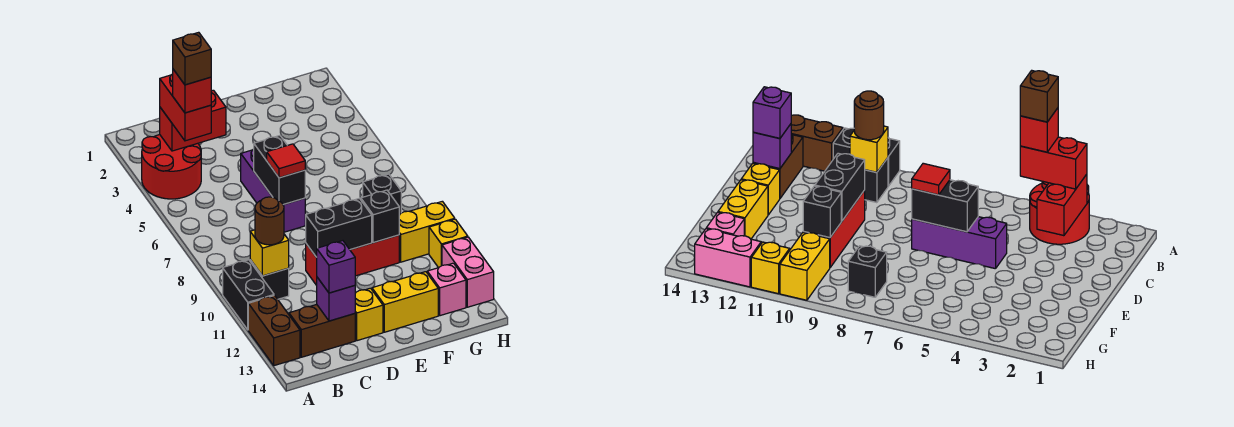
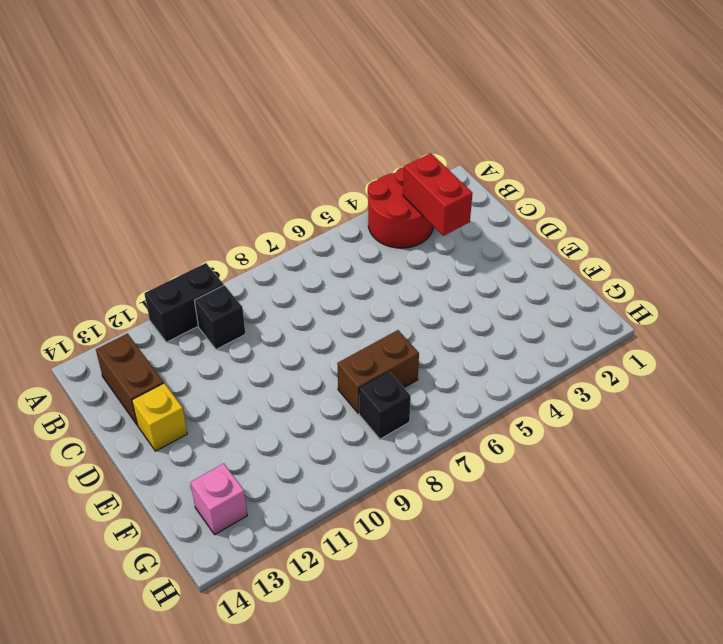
brown 1x2 brick [337,330,419,413] -> brown 1x2 brick moved to [248,295,300,366]
none -> purple 1x3 brick [241,149,305,232]
none -> red 1x3 brick [306,235,399,285]
none -> yellow 1x2 brick [372,272,438,332]

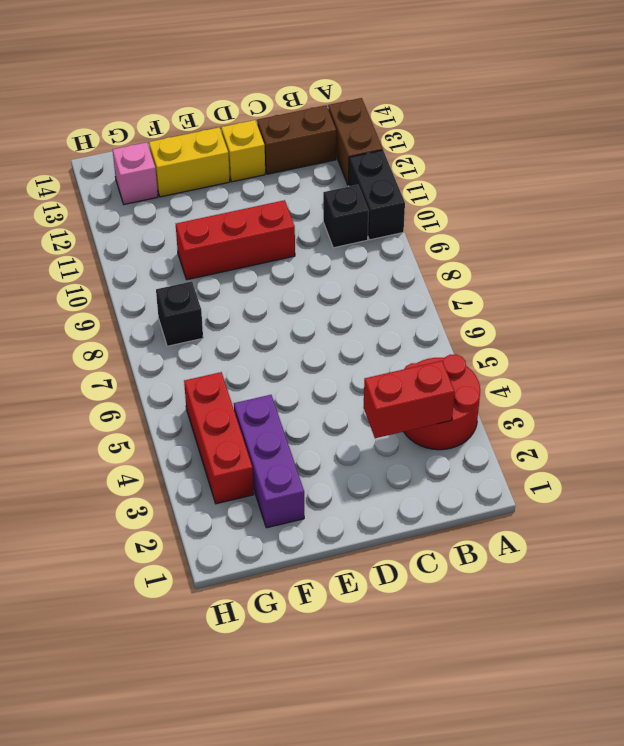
purple 1x3 brick [234,395,304,528] -> purple 1x3 brick moved to [241,149,305,232]
red 1x3 brick [184,372,254,504] -> none
none -> yellow 1x2 brick [399,201,455,262]
none -> yellow 1x1 brick [429,219,468,268]
none -> pink 1x2 brick [442,237,494,307]

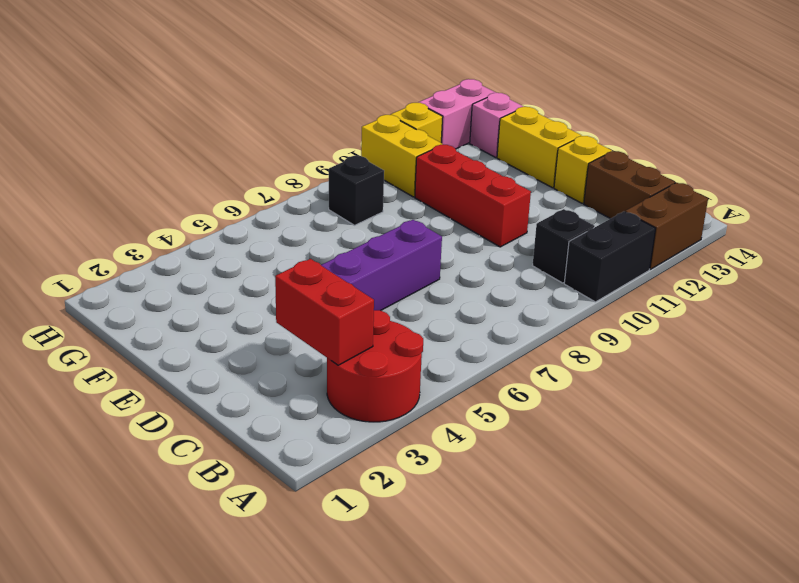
none -> yellow 1x1 brick [250,230,289,276]
none -> purple 1x1 brick [317,277,355,321]
none -> black 1x2 brick [254,136,305,205]

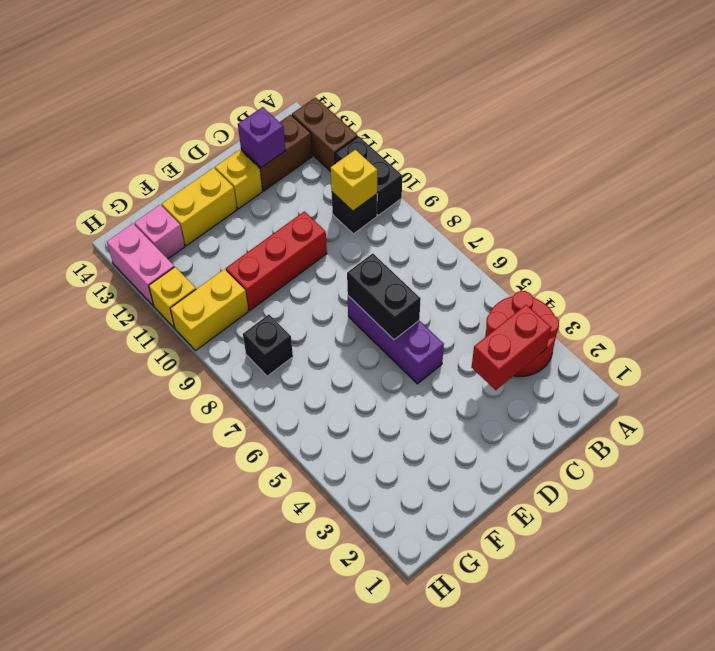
none -> black 1x2 brick [305,198,372,257]
none -> black 1x1 brick [361,190,399,243]
none -> red 1x2 brick [160,74,211,141]

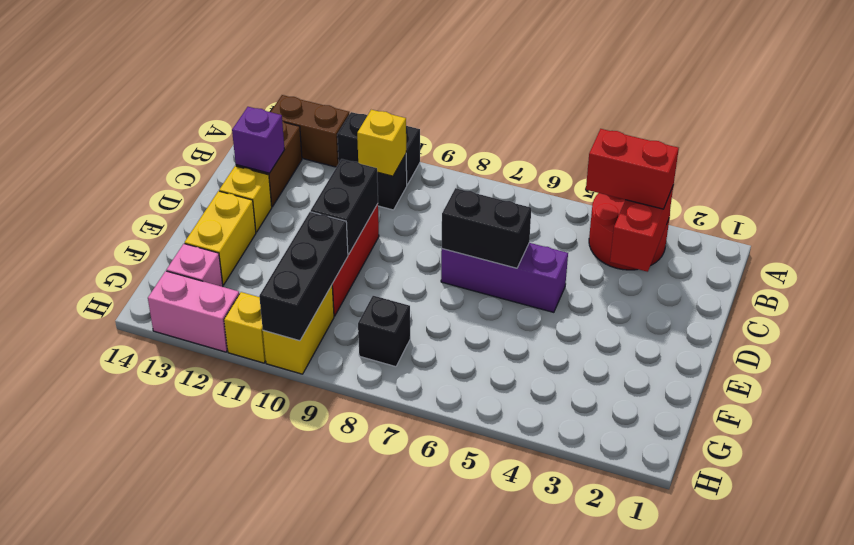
black 1x3 brick [259,212,348,341] -> black 1x1 brick [361,190,399,243]
none -> brown 1x1 round brick [255,197,284,245]
none -> purple 1x1 brick [316,241,355,293]
none -> red 1x1 tile [267,144,305,178]

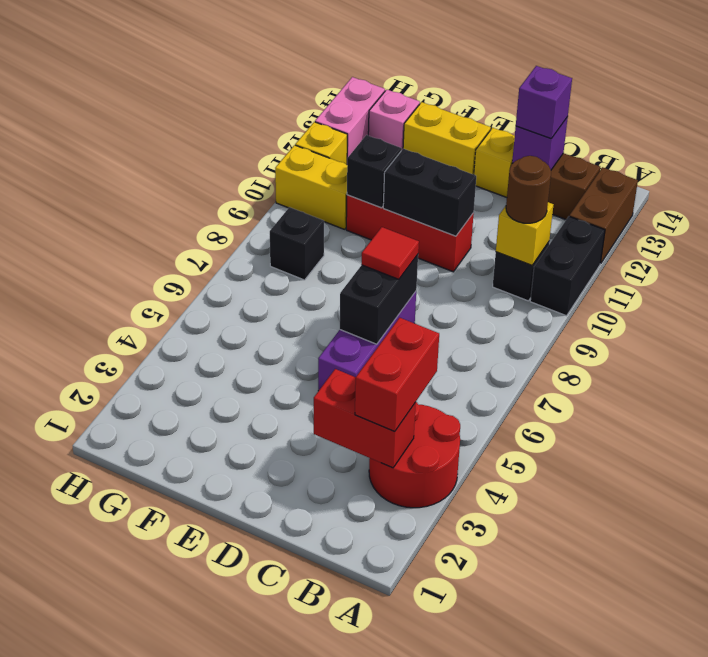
none -> red 1x1 brick [173,69,211,113]
none -> brown 1x1 brick [173,32,211,85]

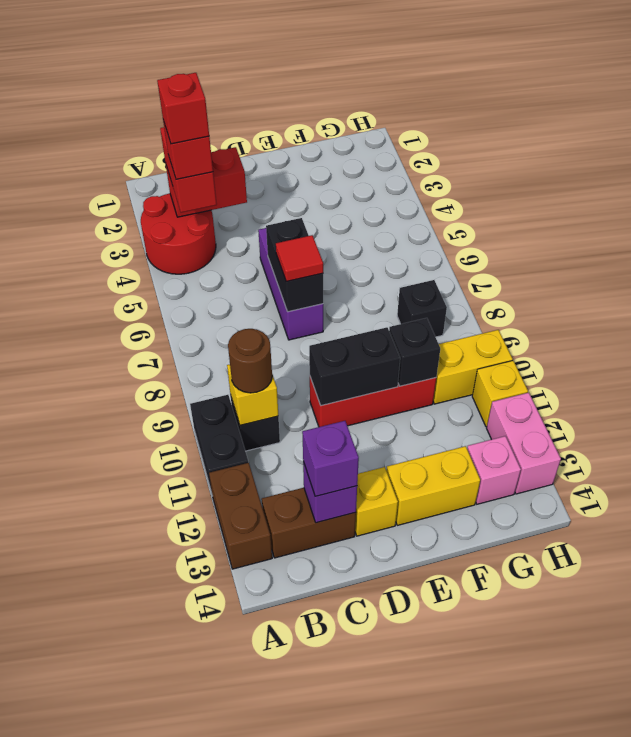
red 1x1 brick [157,73,209,144] -> brown 1x1 brick [173,32,211,85]

